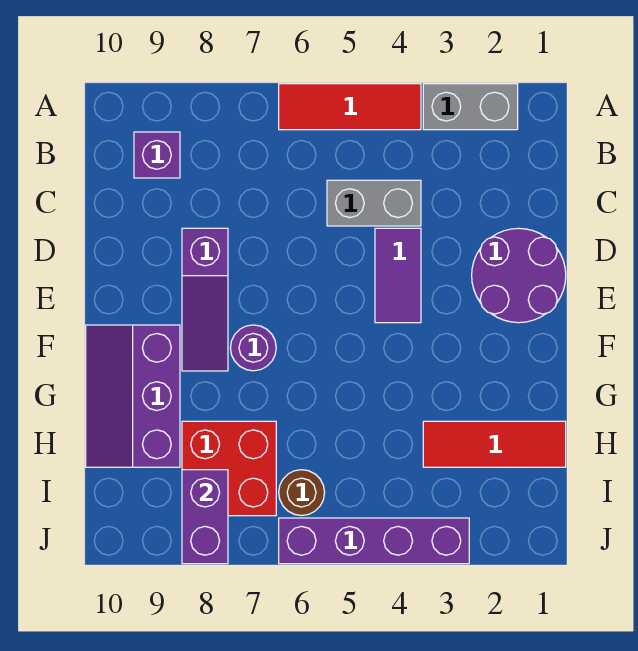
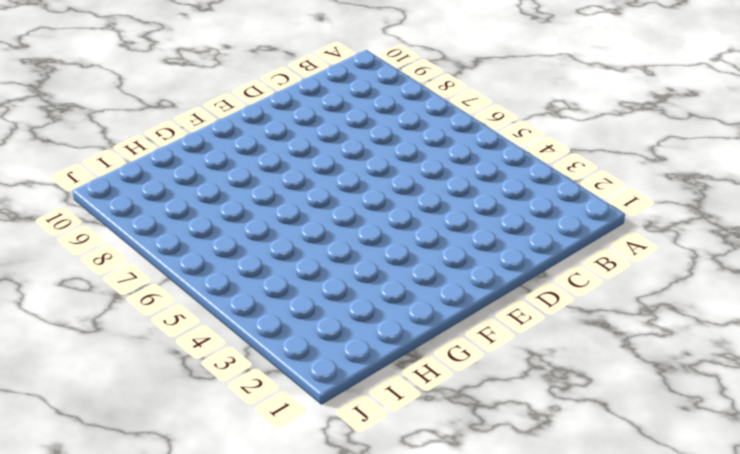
none -> grey 1x2 brick [423,84,518,130]
none -> red 1x3 tile [279,84,421,130]
none -> purple 1x1 brick [134,132,180,178]

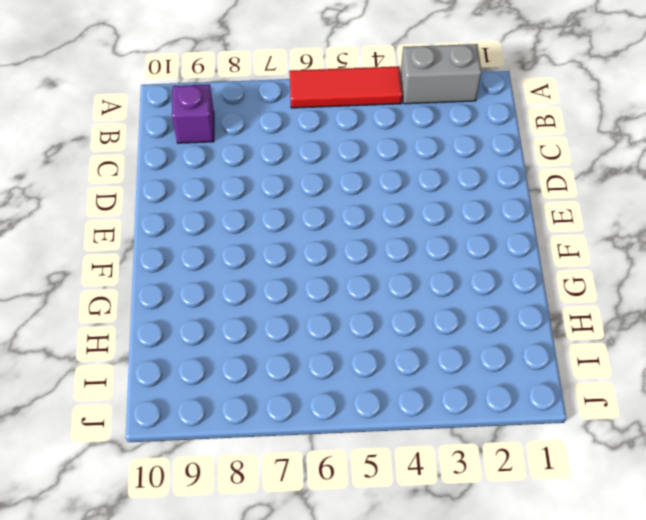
none -> grey 1x2 brick [327,180,421,226]
none -> purple 2x2 round brick [472,228,566,323]
none -> purple 1x2 tile [375,228,421,323]

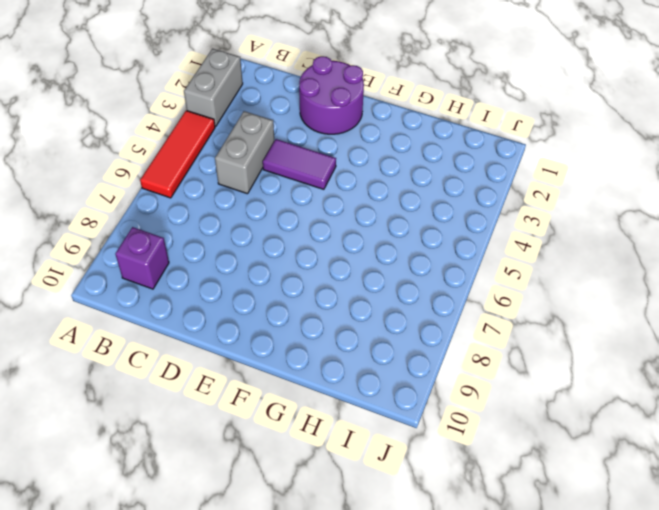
none -> purple 1x3 slope [182,228,228,371]
none -> purple 1x1 round brick [230,325,276,371]
none -> purple 2x3 slope [86,325,180,467]

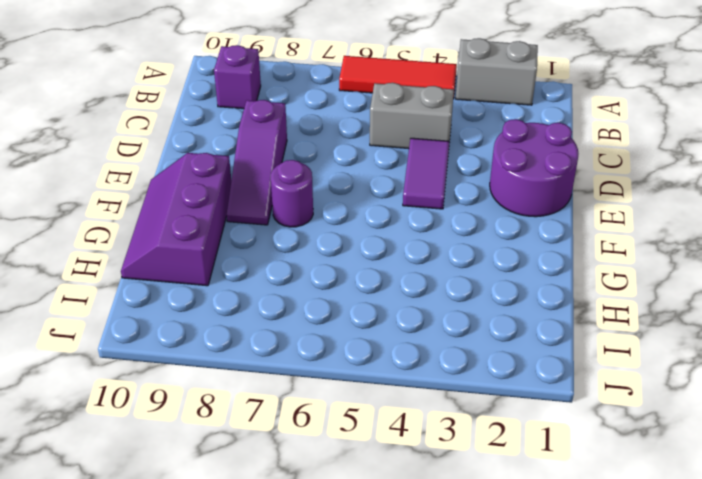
none -> red 1x3 tile [423,421,566,467]
none -> red 2x2 brick [182,421,276,516]
none -> brown 1x1 round brick [279,470,325,516]

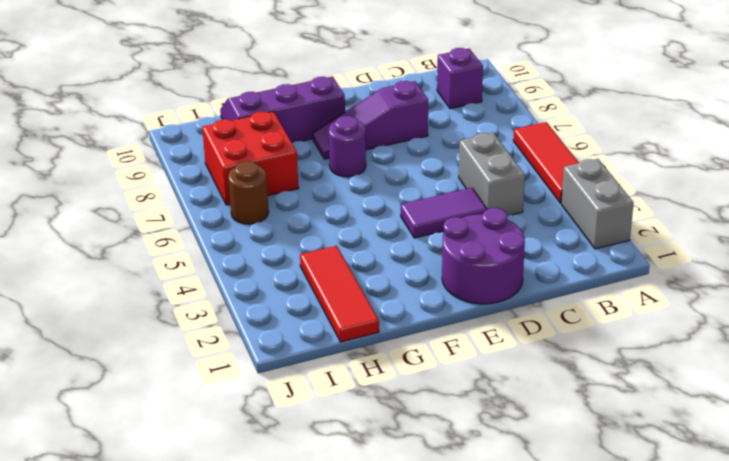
none -> purple 1x4 brick [279,518,469,564]
none -> purple 1x2 brick [182,470,228,564]

